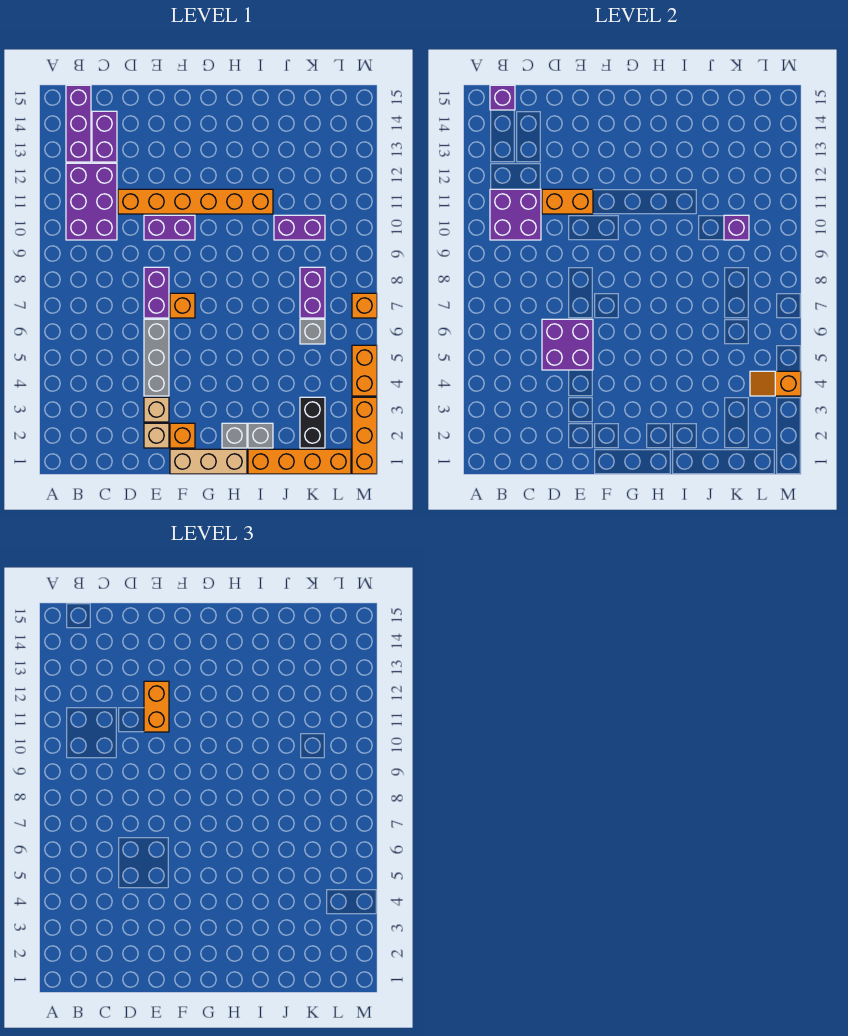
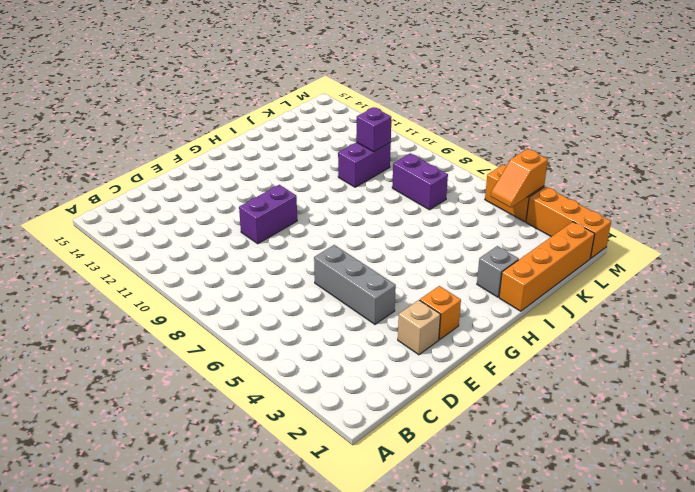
none -> purple 2x3 brick [66,163,117,240]
none -> purple 1x3 brick [66,85,91,162]
none -> purple 1x2 brick [92,111,117,162]

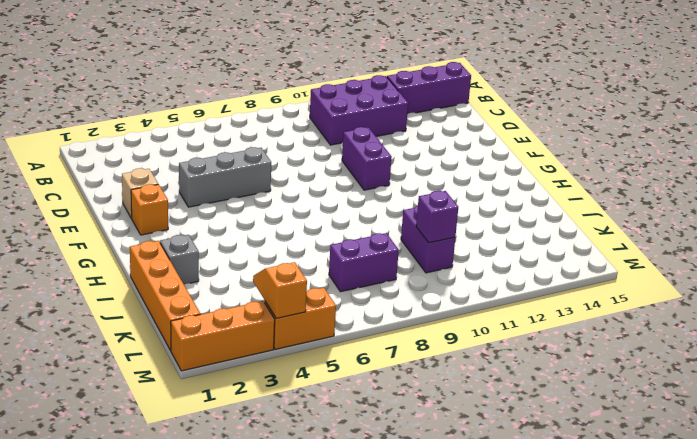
none -> purple 1x2 brick [92,111,117,162]
none -> orange 1x6 brick [118,189,273,214]
none -> tan 1x1 brick [144,397,169,422]

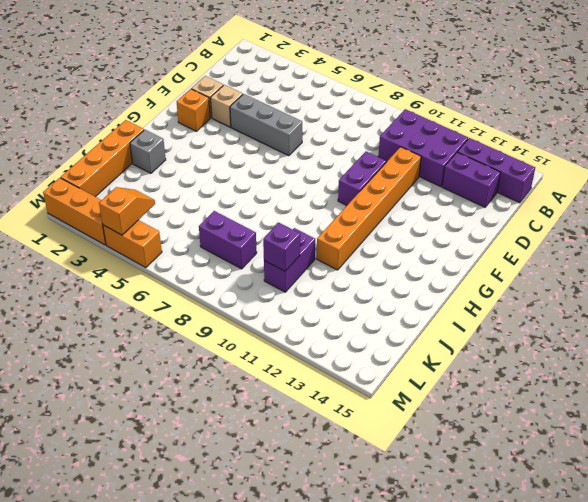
none -> purple 1x2 brick [144,267,169,318]
none -> tan 1x3 brick [170,449,247,474]
none -> orange 1x1 brick [170,293,195,318]

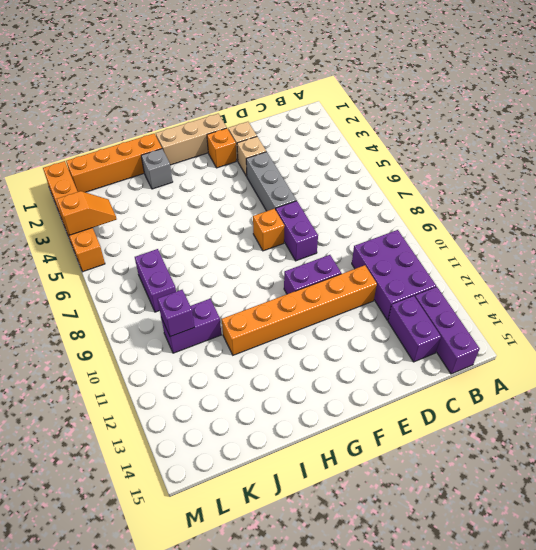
none -> grey 1x1 brick [222,423,247,448]
none -> black 1x2 brick [300,397,325,448]
none -> grey 1x1 brick [300,319,325,344]

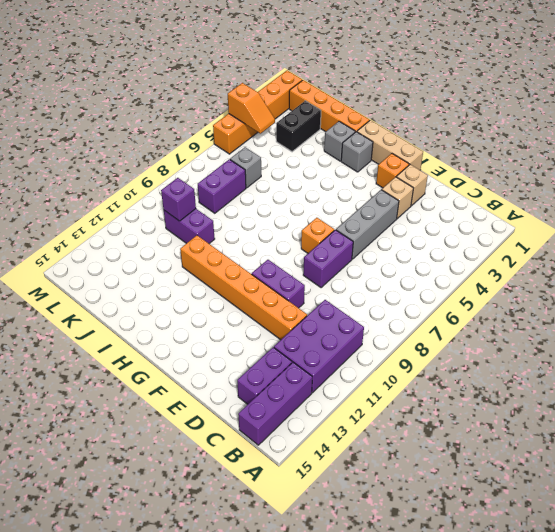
none -> orange 1x1 brick [352,293,377,318]
none -> purple 2x2 brick [490,189,541,240]
none -> purple 1x1 brick [490,85,515,110]

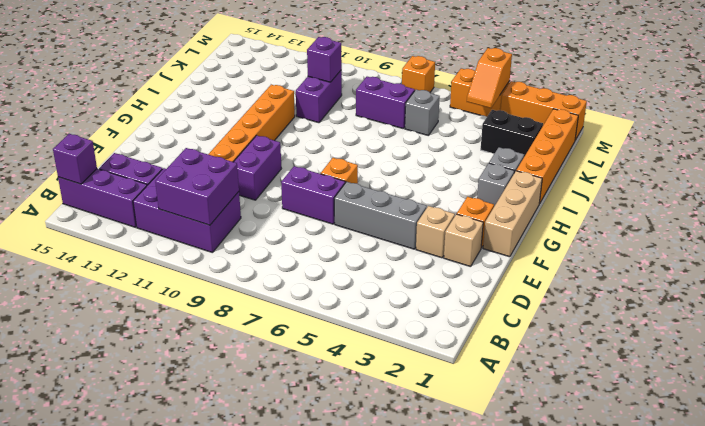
none -> purple 2x2 brick [542,319,593,370]
none -> orange 1x2 brick [542,189,593,214]
none -> orange 1x2 brick [144,681,169,732]

